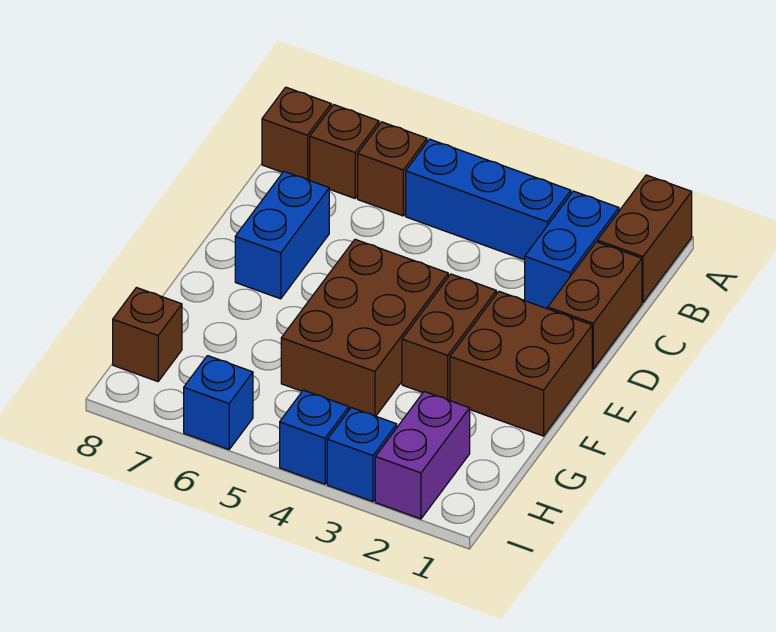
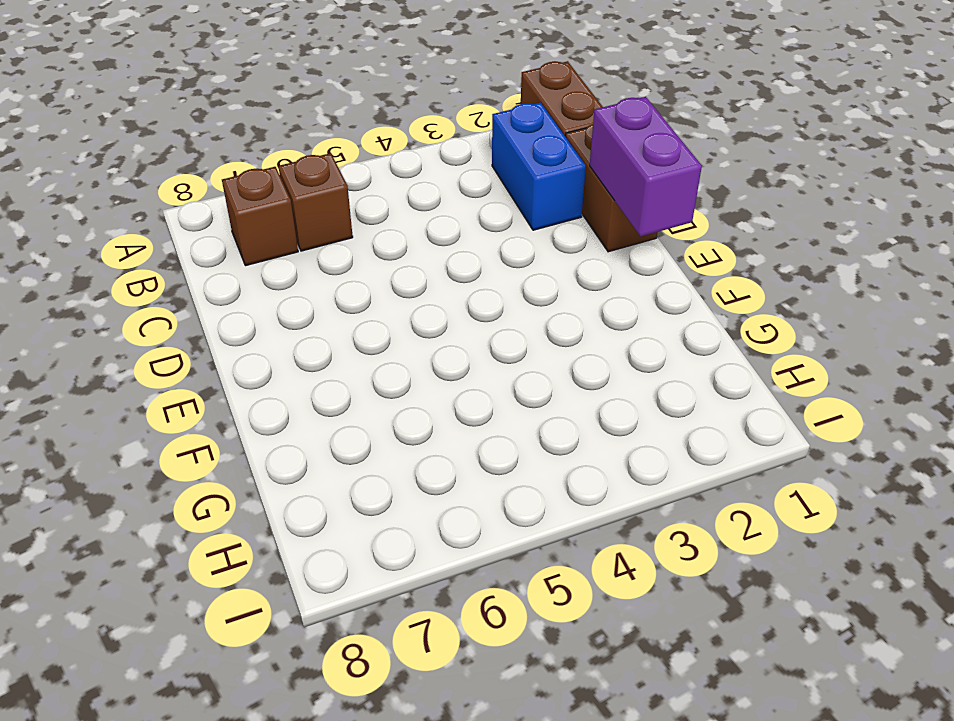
purple 1x2 brick [590,97,702,236] -> purple 1x2 brick moved to [375,392,470,519]
none -> blue 1x3 brick [406,139,571,260]
none -> brown 1x1 brick [262,87,331,180]
none -> blue 1x2 brick [235,171,329,299]

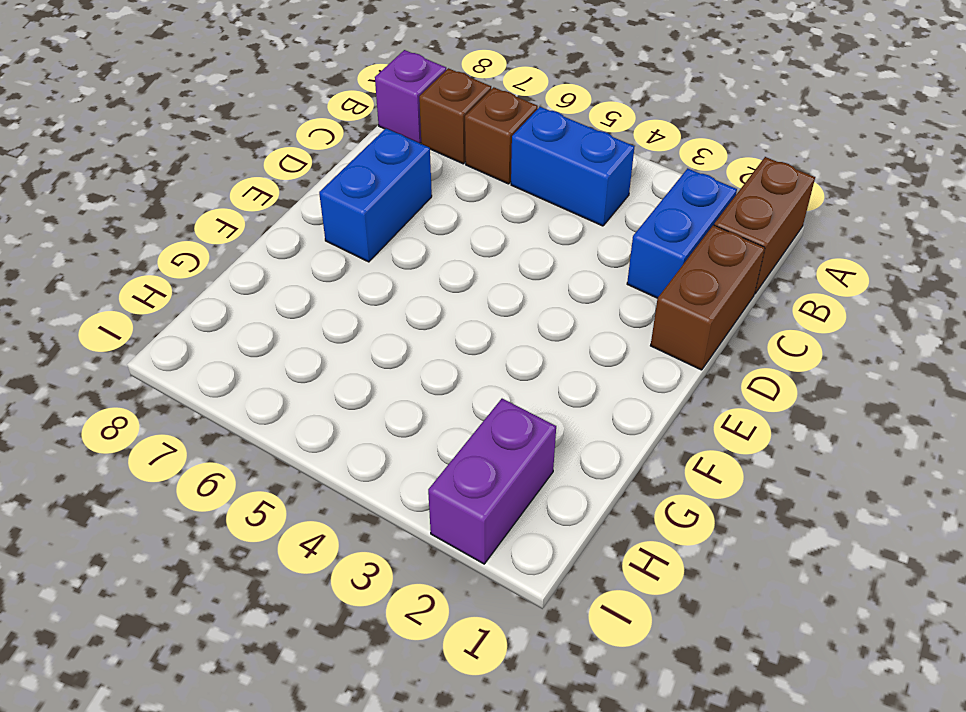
blue 1x2 brick [511,107,634,226] -> blue 1x3 brick [406,139,571,260]
purple 1x1 brick [375,50,446,143] -> brown 1x1 brick [262,87,331,180]
none -> brown 2x2 brick [450,291,592,436]
none -> brown 1x2 brick [402,274,496,400]
none -> brown 2x3 brick [281,239,448,416]

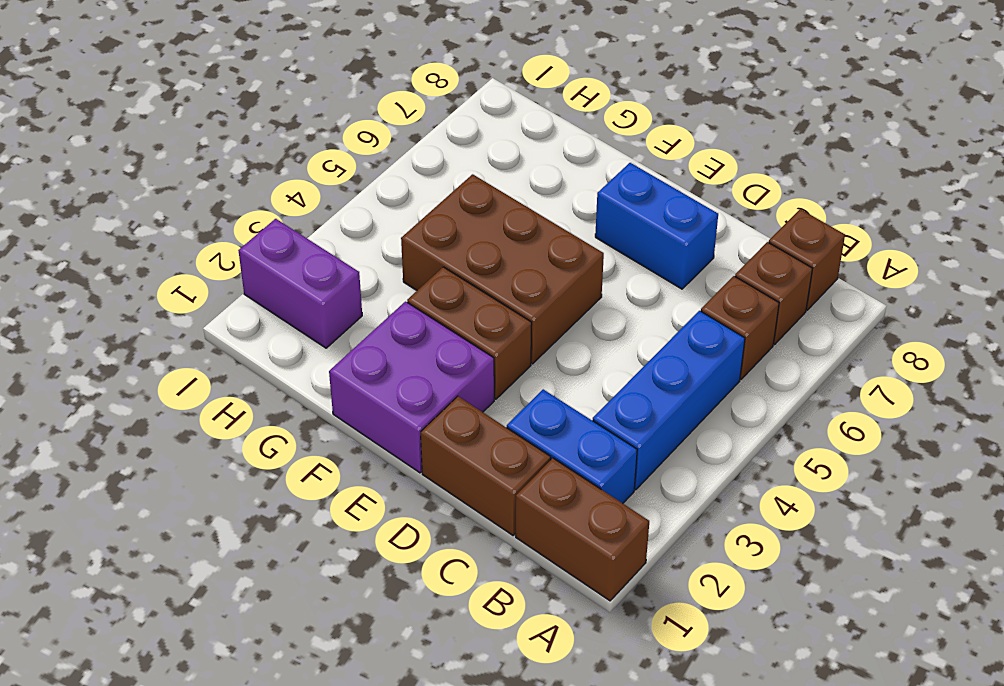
purple 2x2 brick [329,302,494,473] -> brown 2x2 brick [450,291,592,436]
none -> brown 1x1 brick [113,288,182,381]
none -> blue 1x1 brick [327,408,397,502]
none -> blue 1x1 brick [280,390,349,484]

